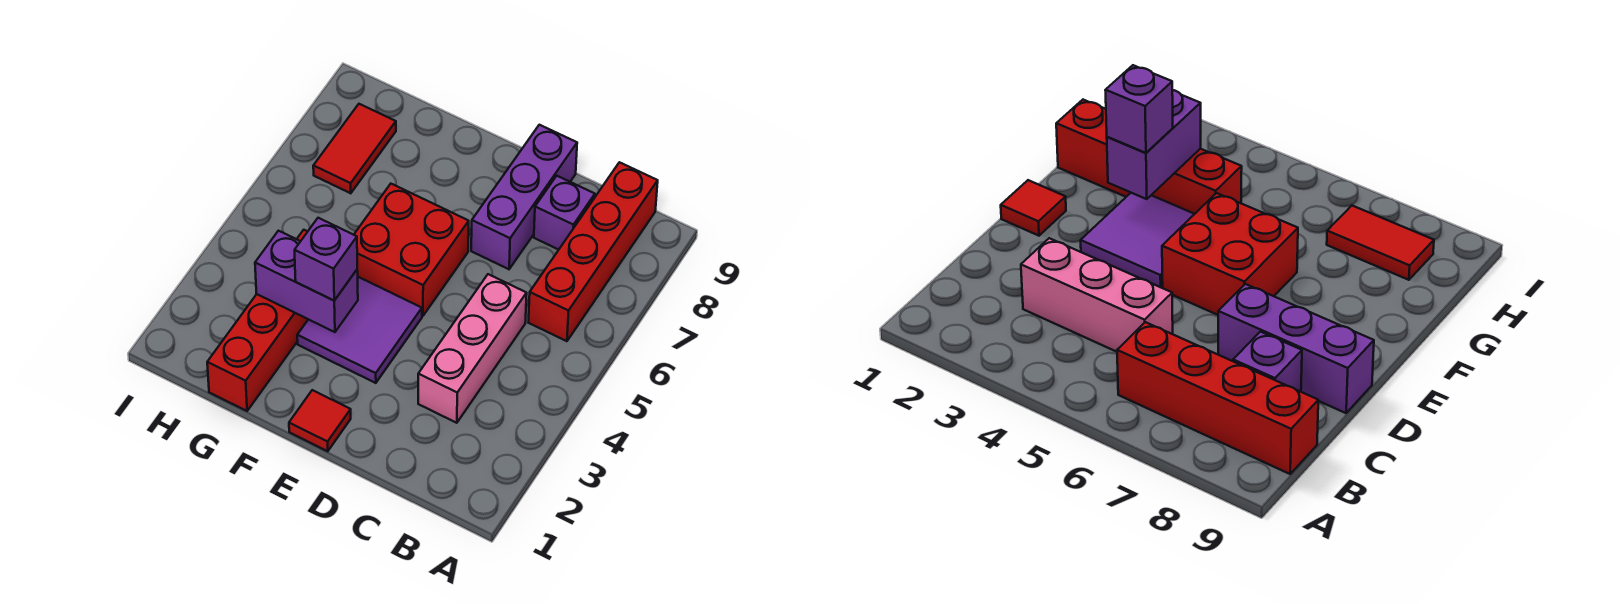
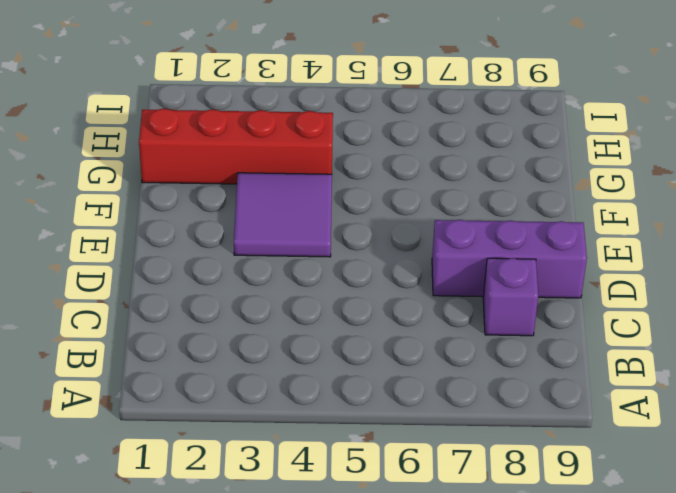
none -> red 1x4 brick [528,162,658,341]
none -> pink 1x3 brick [418,274,527,423]

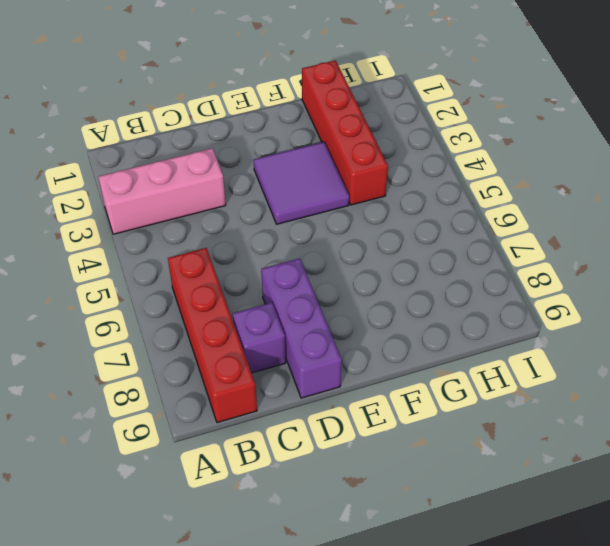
pink 1x3 brick [98,148,226,234] -> pink 1x3 brick turned to [418,274,527,423]
none -> red 1x1 tile [289,390,351,451]
none -> red 2x2 brick [354,184,469,316]

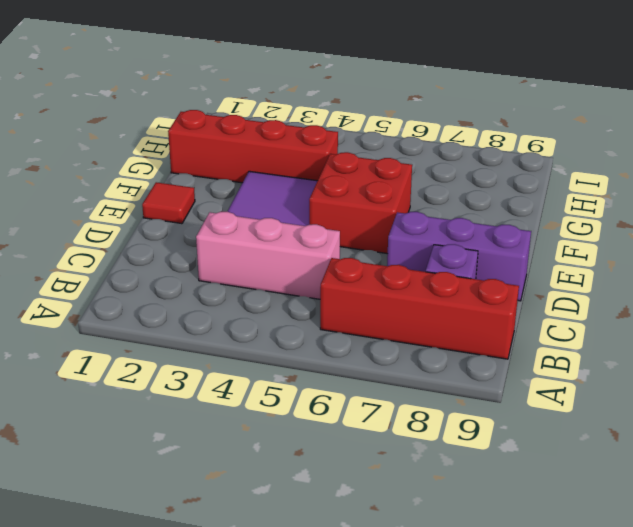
none -> red 1x2 tile [313,104,396,193]
none -> purple 1x2 brick [255,231,358,332]

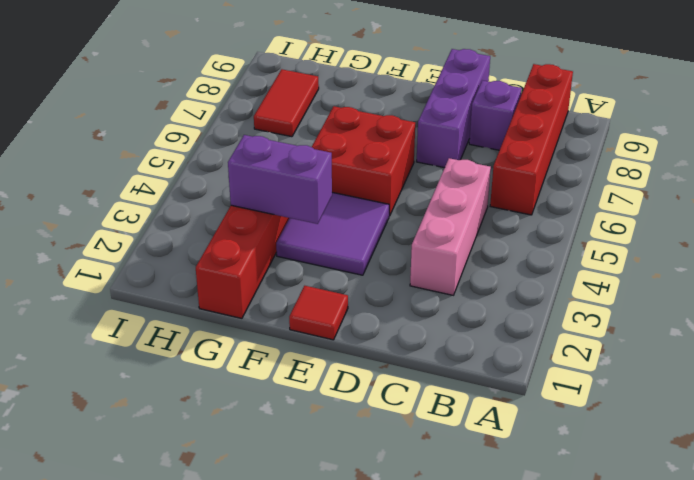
none -> purple 1x1 brick [295,218,357,300]

